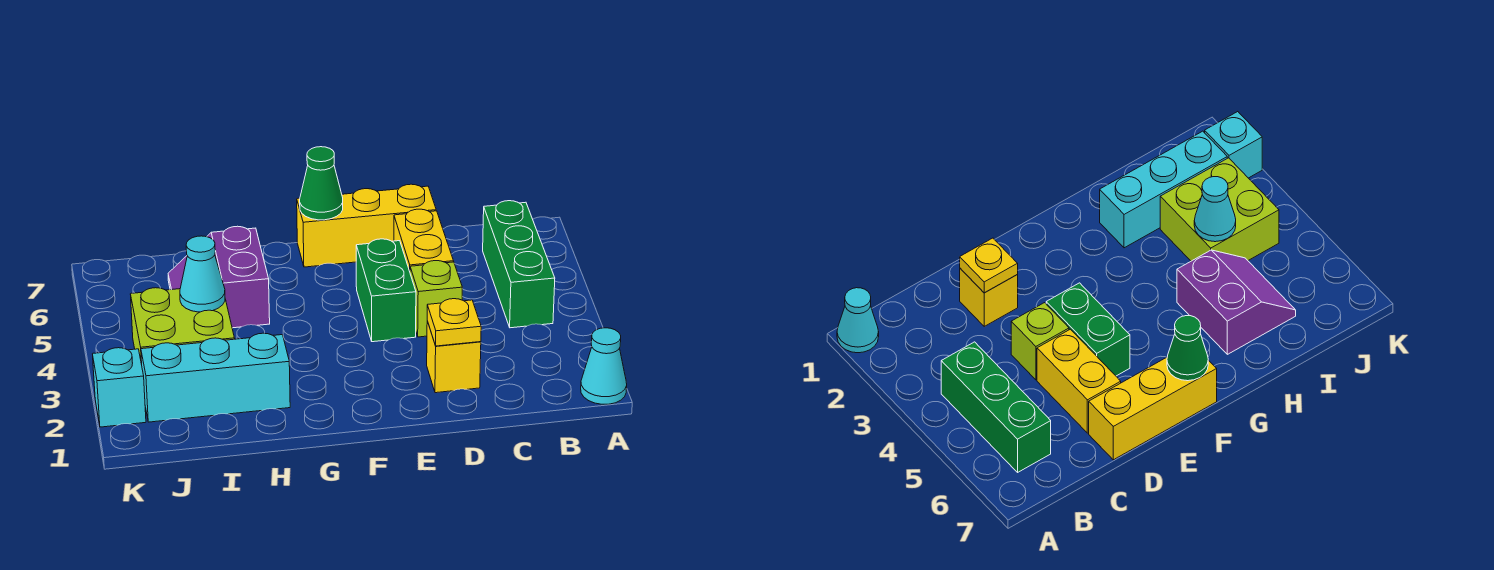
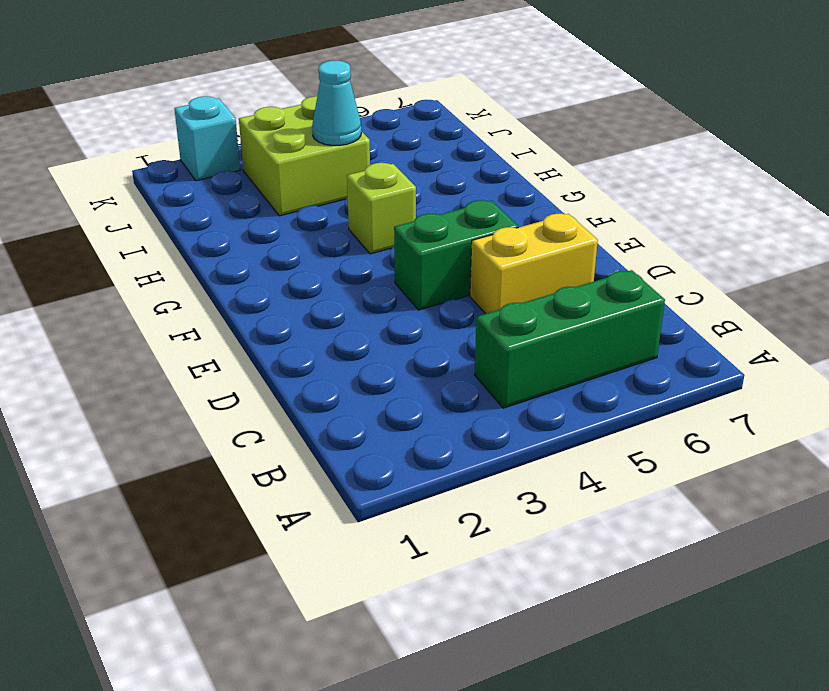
lime 1x1 brick [347,163,416,254] -> lime 1x1 brick moved to [410,261,462,337]
none -> cyan 1x1 cone [581,328,627,404]
none -> yellow 1x1 brick [427,321,481,393]
none -> yellow 1x3 brick [297,184,436,267]

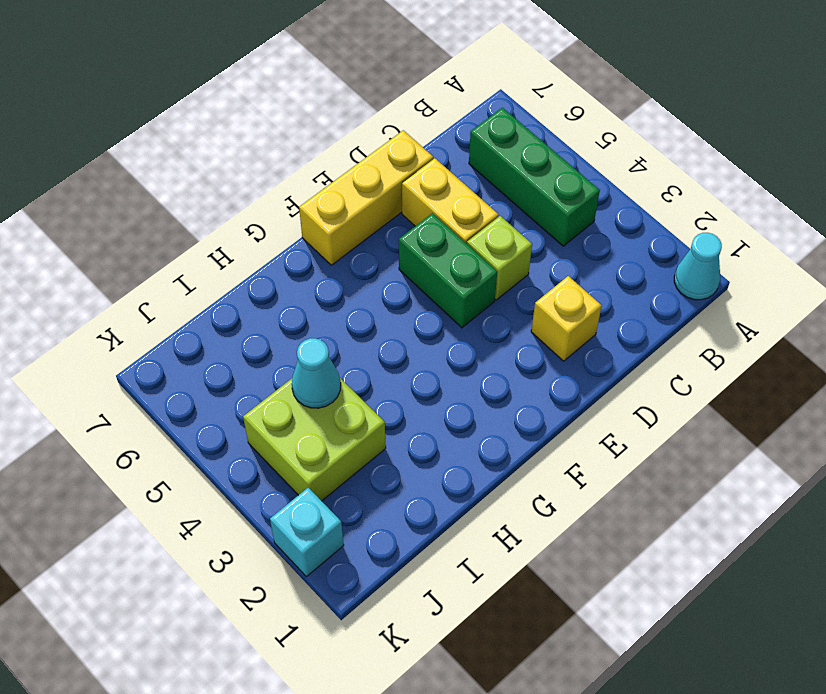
none -> cyan 1x3 brick [141,333,290,422]
none -> purple 2x2 slope [168,226,270,328]
none -> yellow 1x1 plate [427,299,481,346]

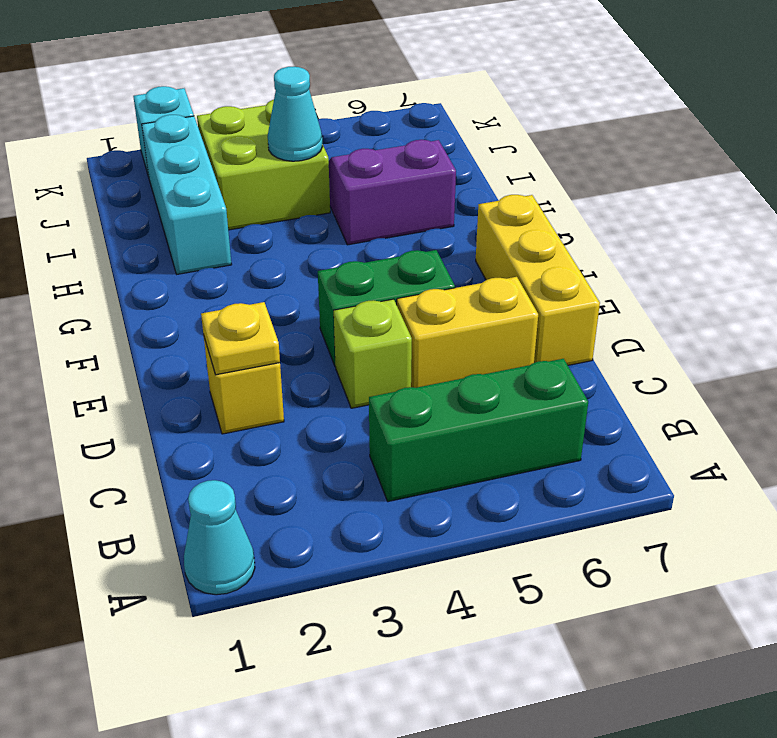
none -> green 1x1 cone [300,147,343,220]

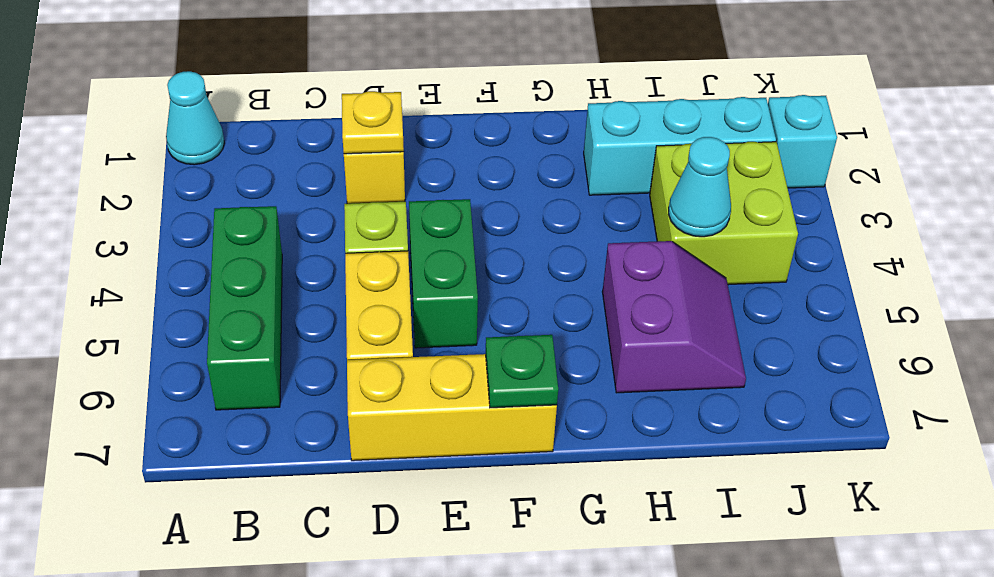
green 1x1 plate [486,335,558,408] -> green 1x1 cone [300,147,343,220]

